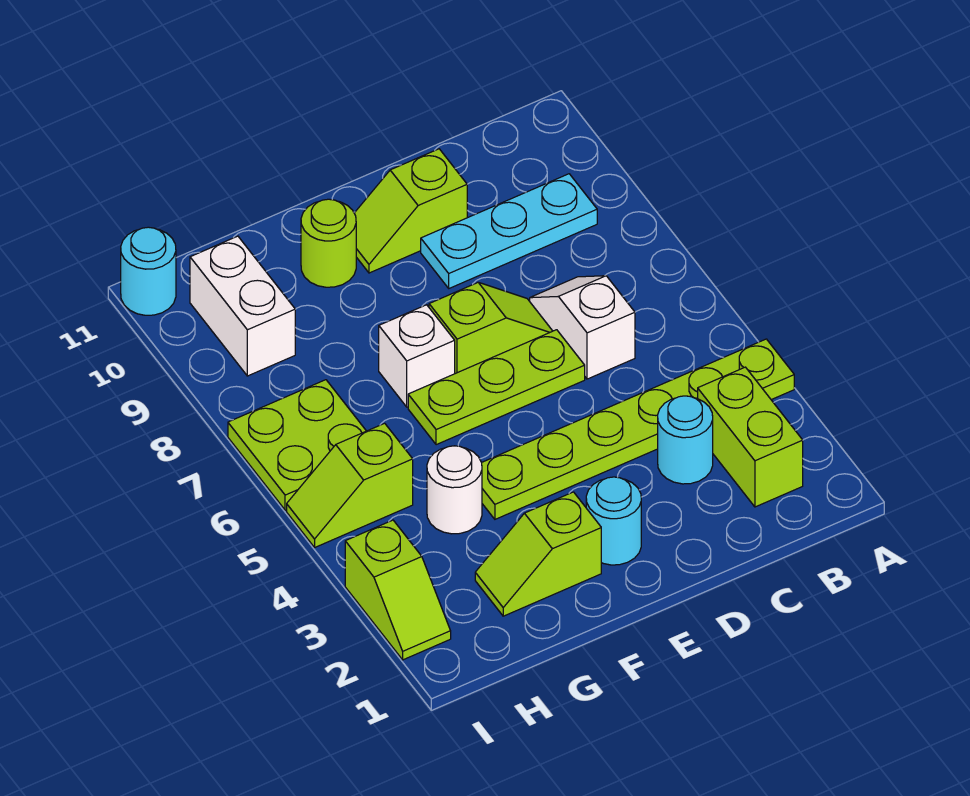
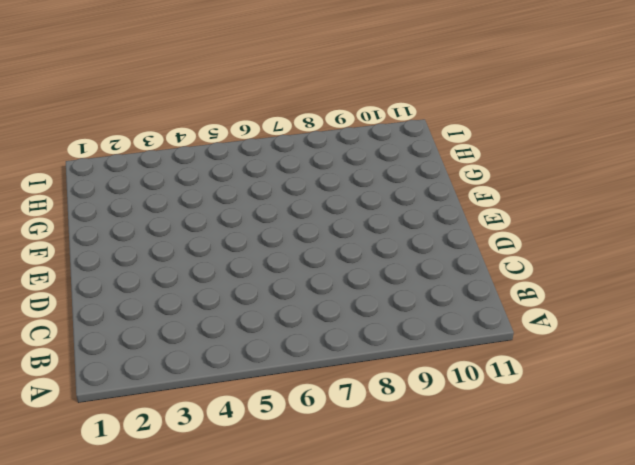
none -> lime 1x6 plate [482,339,794,519]
none -> lime 1x2 brick [698,367,803,507]
none -> cyan 1x3 plate [421,174,597,288]

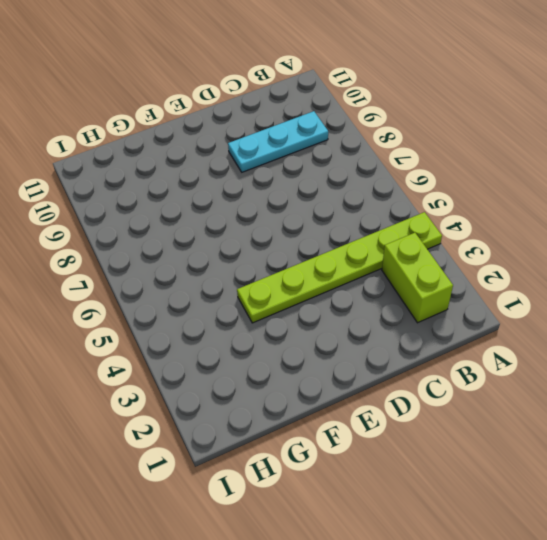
none -> cyan 1x1 round brick [658,396,713,484]
none -> white 1x2 slope [530,276,635,379]
none -> lime 1x3 plate [408,330,585,445]

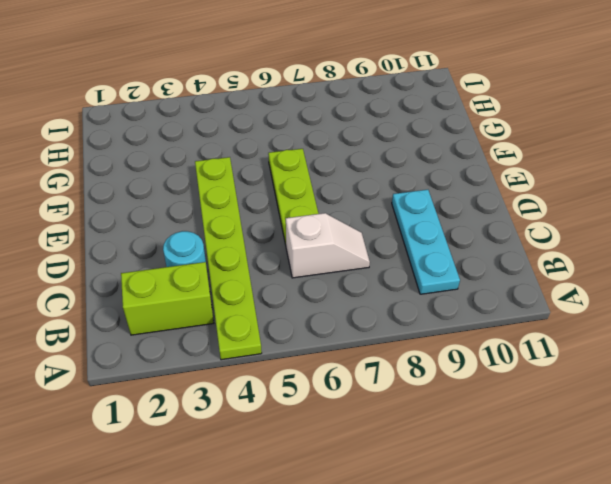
none -> lime 1x2 slope [429,283,552,374]
none -> lime 1x2 slope [354,149,467,273]
none -> cyan 1x1 round brick [586,477,641,565]

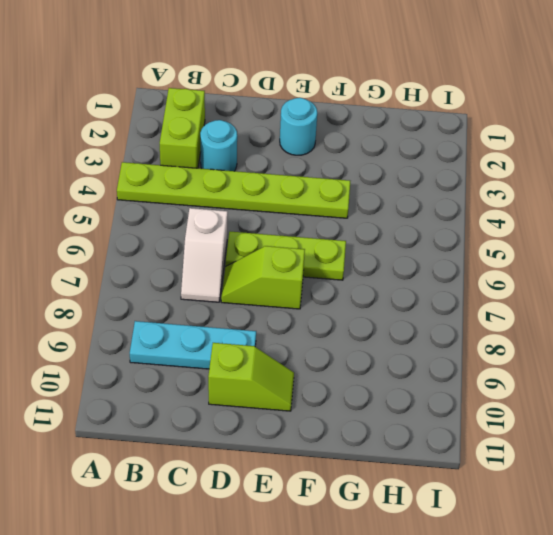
none -> lime 1x2 slope [475,492,601,616]
none -> white 1x1 brick [379,305,455,407]
none -> lime 1x1 round brick [301,199,356,287]

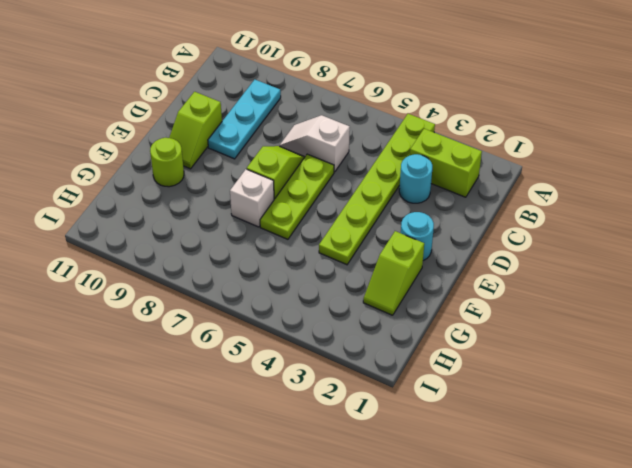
none -> white 1x1 round brick [427,446,482,534]
none -> lime 1x2 slope [287,423,413,547]
none -> lime 2x2 plate [228,380,366,510]

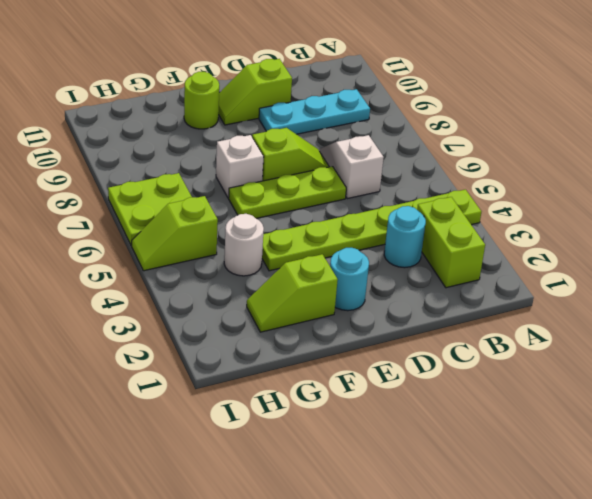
none -> white 1x2 brick [190,236,295,376]
none -> lime 1x2 slope [345,520,451,660]
none -> cyan 1x1 round brick [121,227,176,315]

